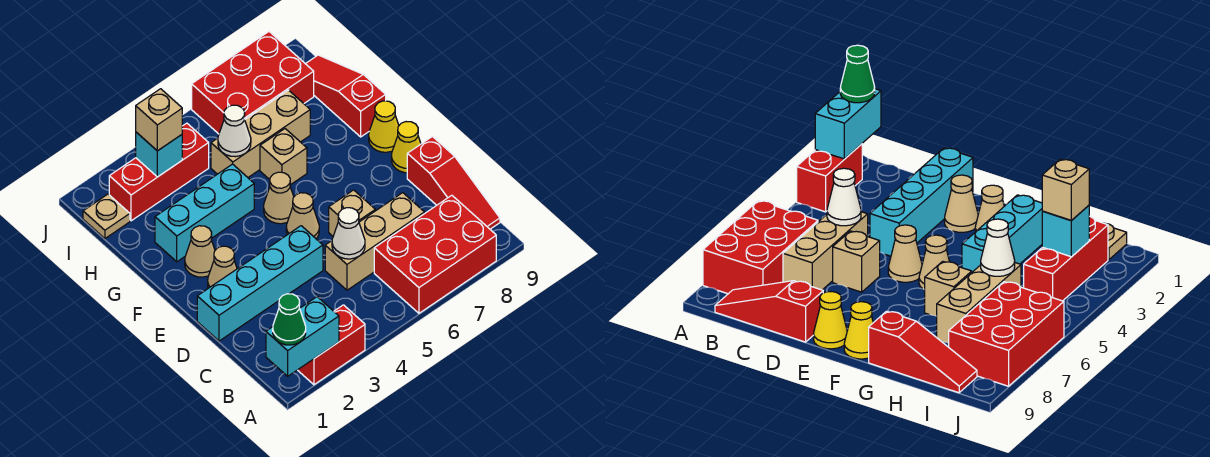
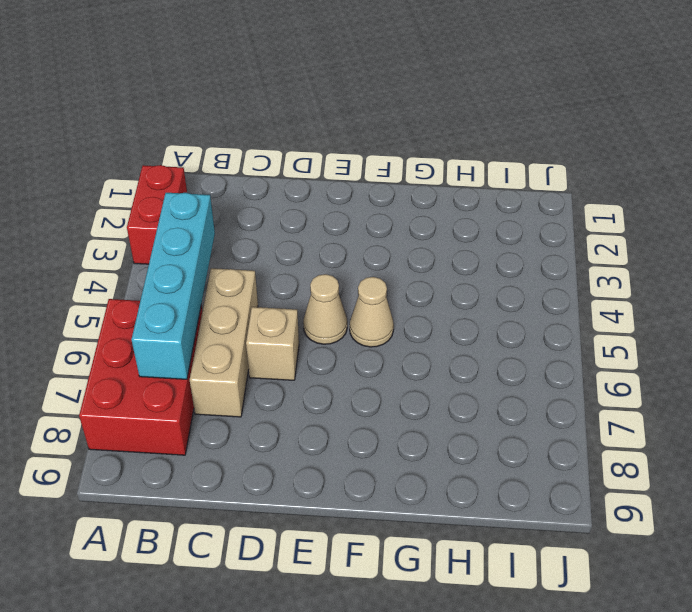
cyan 1x4 brick [132,193,215,379] -> cyan 1x4 brick moved to [197,226,323,341]
none -> red 1x3 slope [407,137,500,229]
none -> tan 1x1 cone [208,246,237,288]
none -> yellow 1x1 cone [391,122,421,173]

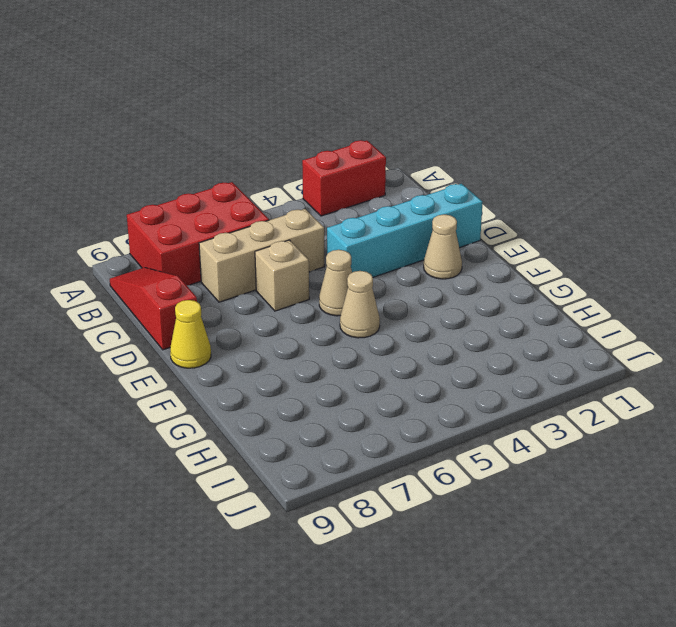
none -> tan 1x1 cone [185,226,215,277]
none -> yellow 1x1 cone [369,101,399,152]
none -> cyan 1x3 brick [155,164,254,262]

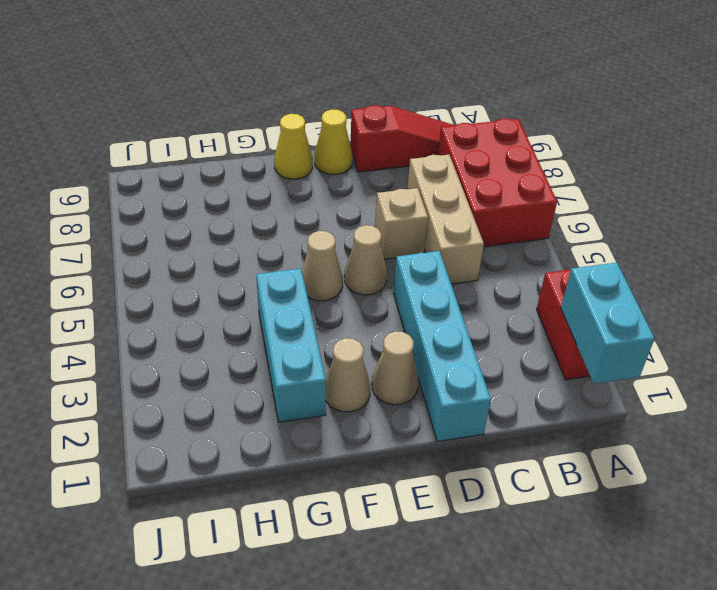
none -> tan 1x1 brick [260,129,307,185]
none -> red 1x3 slope [306,55,386,137]
none -> tan 1x3 brick [211,90,310,177]

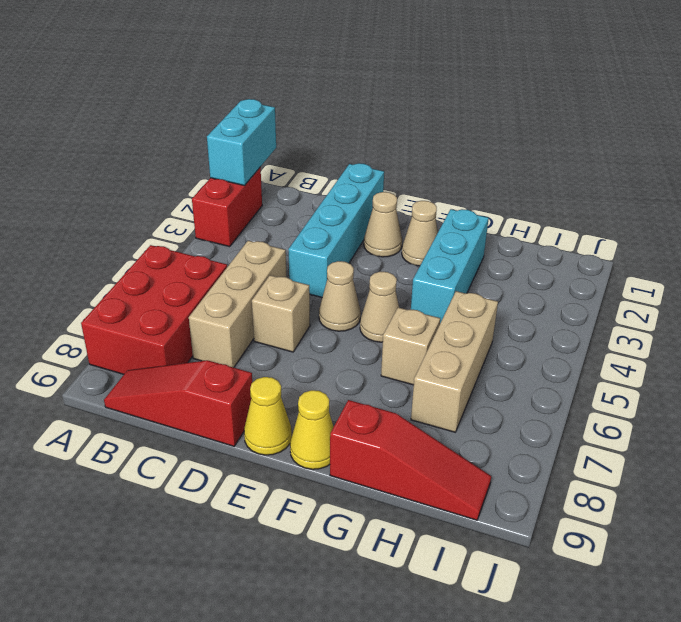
none -> tan 1x1 plate [83,194,130,239]
none -> red 1x3 brick [109,123,209,221]
none -> red 2x3 brick [192,32,314,134]

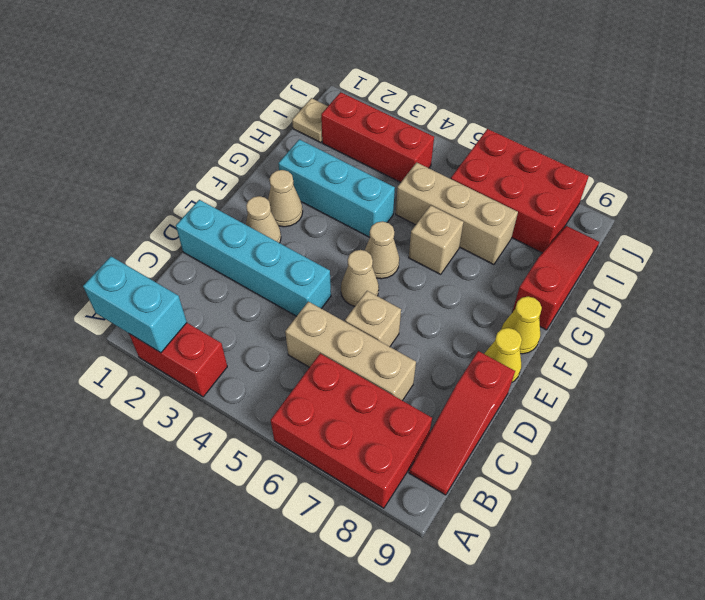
none -> white 1x1 cone [332,208,365,259]
none -> white 1x1 cone [218,105,251,157]
none -> cyan 1x1 brick [136,132,182,177]

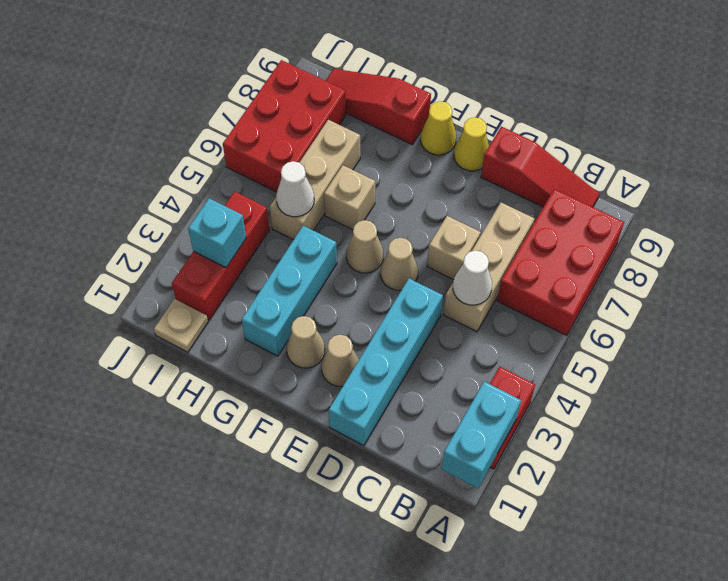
none -> green 1x1 cone [273,294,306,345]
none -> tan 1x1 brick [136,89,182,151]

